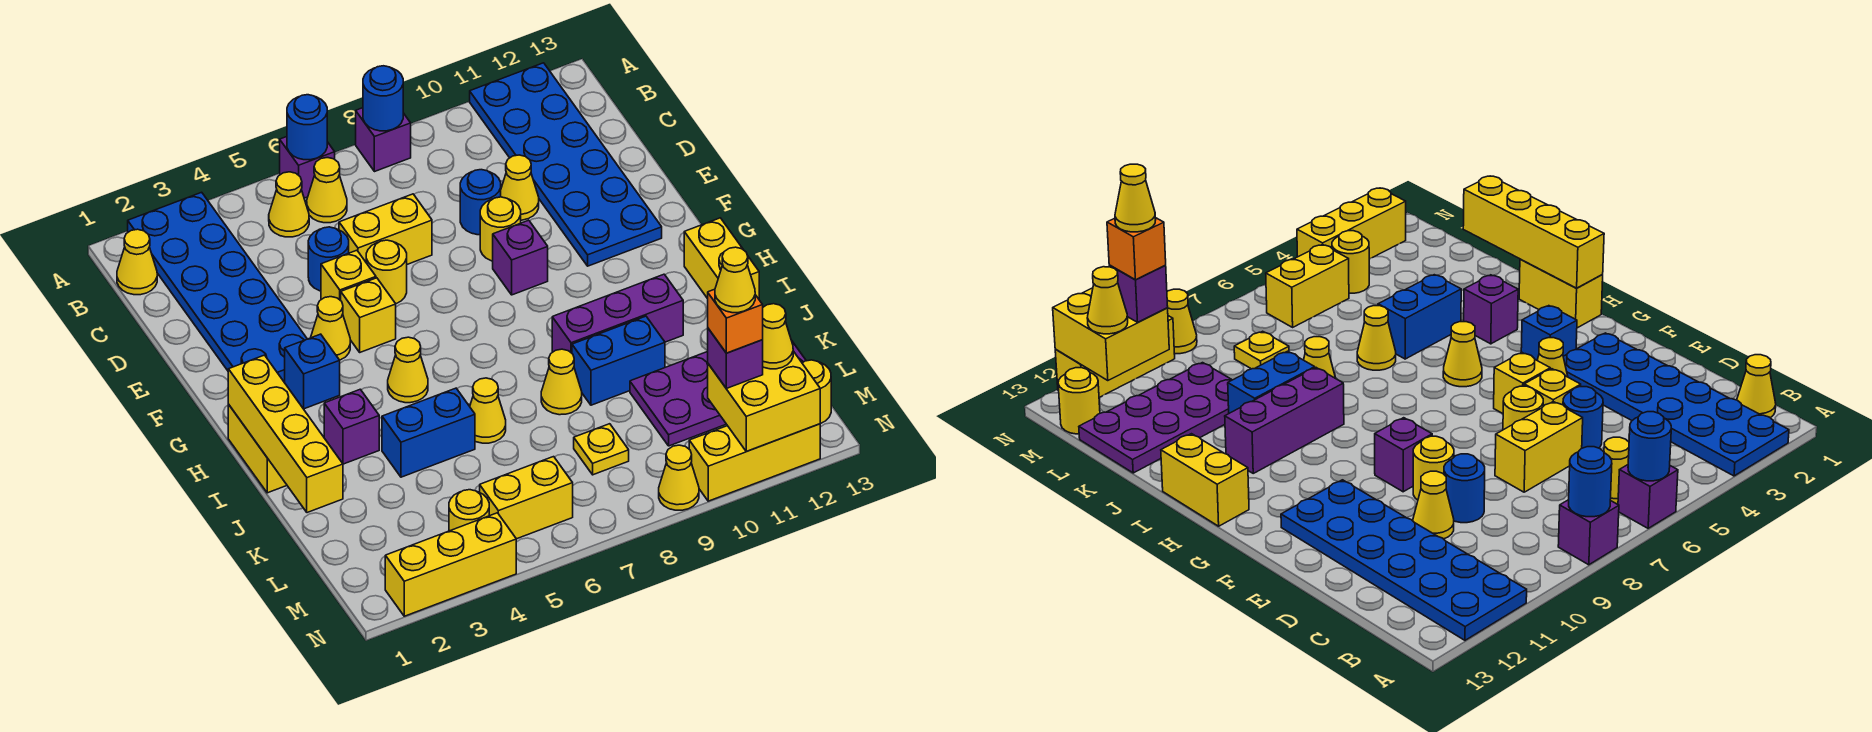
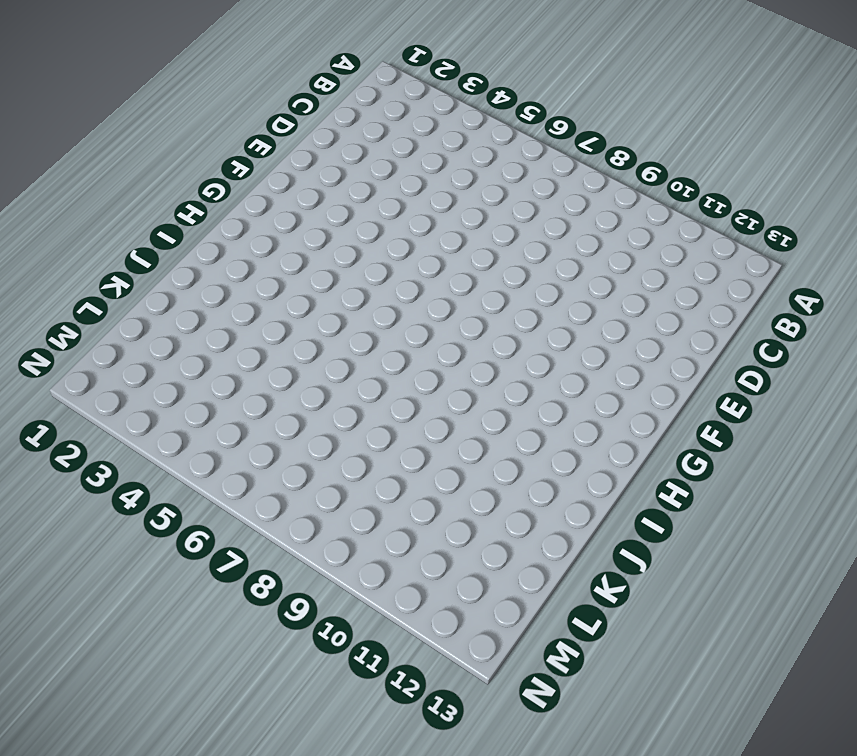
none -> blue 2x6 plate [128,192,307,381]
none -> purple 1x1 brick [280,137,335,198]
none -> purple 1x1 brick [356,108,411,172]
none -> blue 2x6 plate [470,63,662,266]

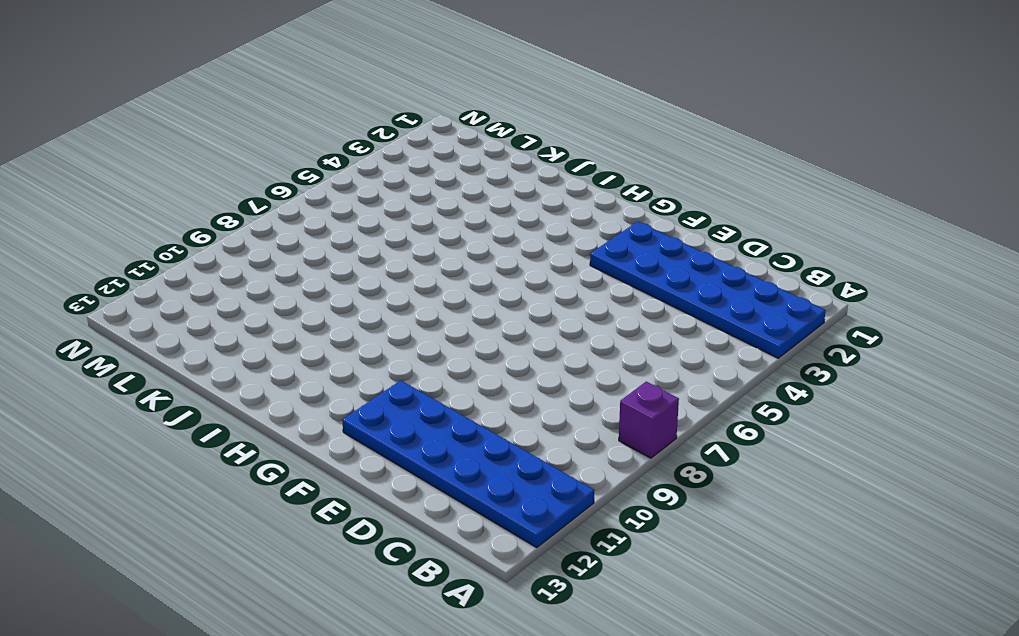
none -> purple 1x1 brick [280,137,335,198]
none -> yellow 1x1 cone [117,229,157,295]
none -> yellow 1x1 cone [269,172,309,237]
none -> yellow 1x1 cone [307,158,347,223]

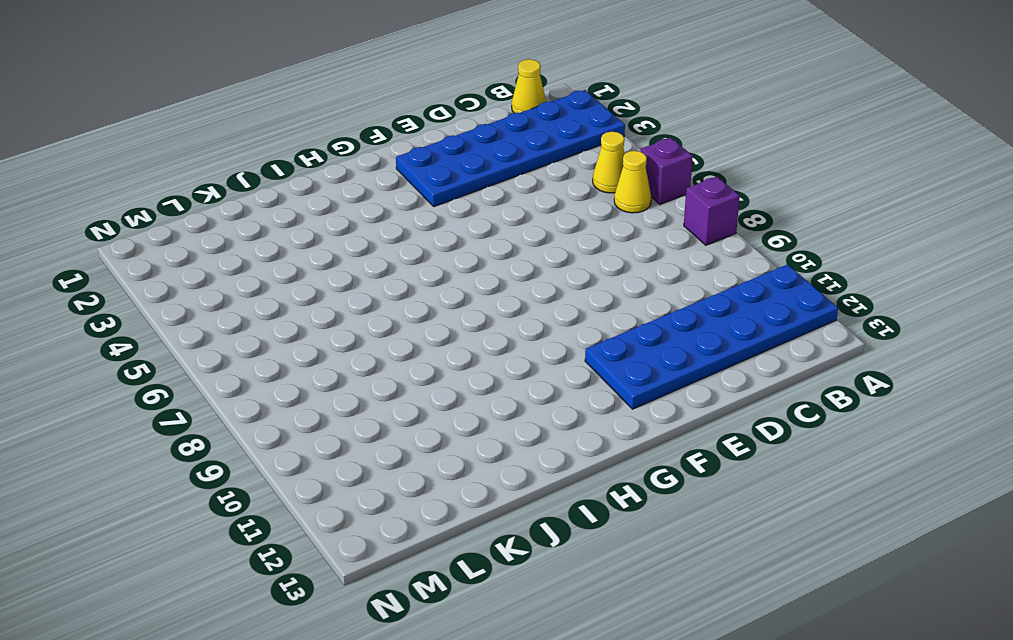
none -> blue 1x1 round brick [308,227,349,291]
none -> yellow 1x2 brick [339,194,432,264]
none -> blue 1x1 round brick [460,170,501,235]
none -> yellow 1x1 cone [501,155,539,220]

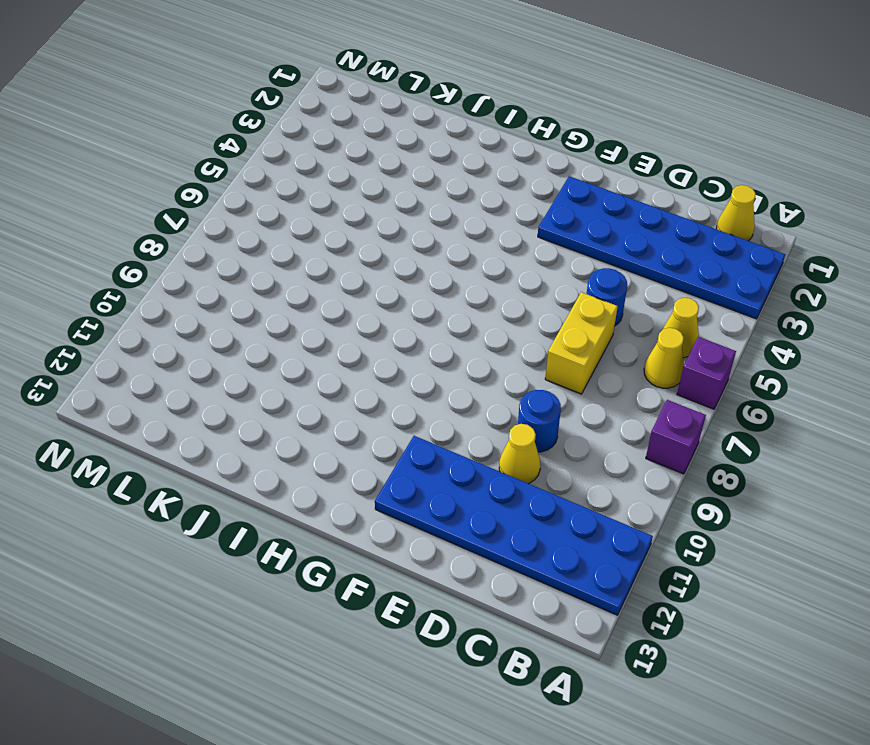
none -> yellow 1x1 brick [321,250,376,301]
none -> yellow 1x1 round brick [366,240,407,304]
none -> yellow 1x1 round brick [480,197,521,261]
none -> yellow 1x1 cone [311,297,350,360]

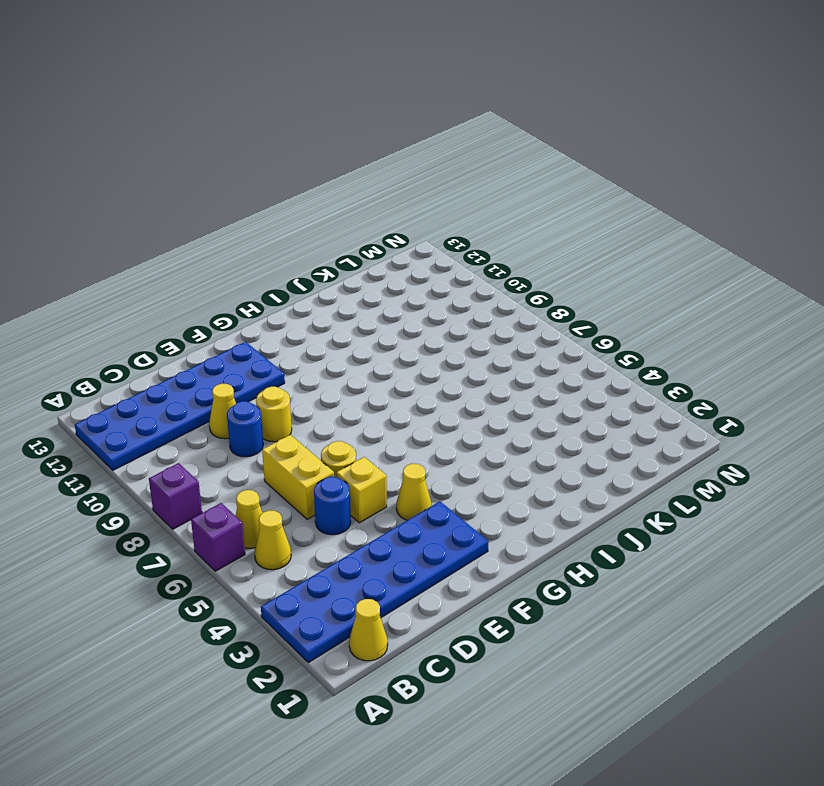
none -> yellow 1x1 brick [341,278,396,352]
none -> purple 1x1 brick [493,220,548,295]
none -> blue 1x1 brick [285,334,340,409]
none -> yellow 1x2 brick [228,404,287,493]

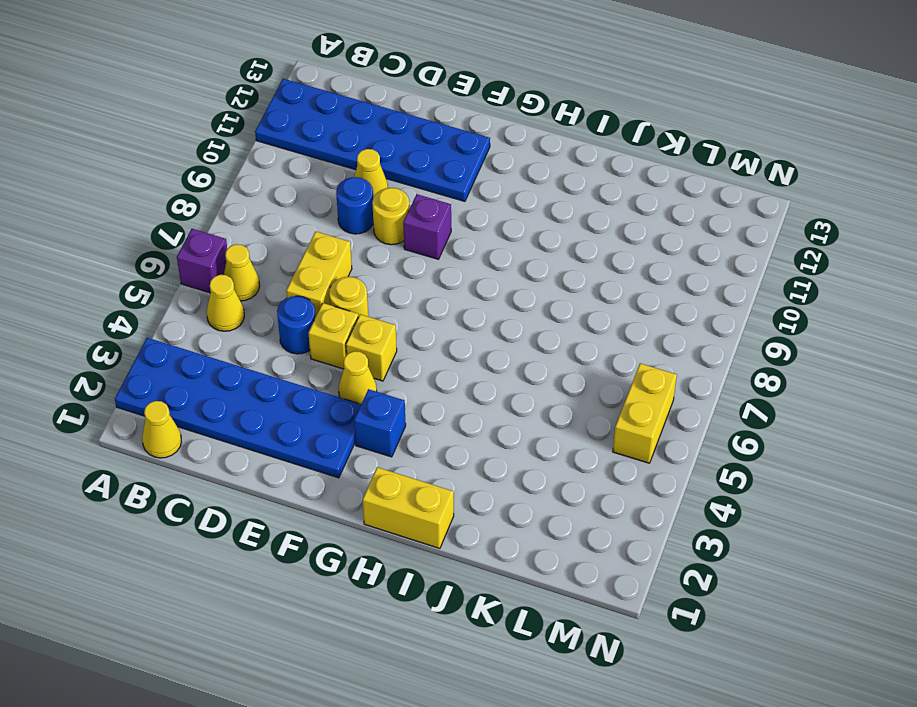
none -> purple 1x1 brick [356,108,411,172]
none -> yellow 1x1 cone [388,337,428,403]
none -> yellow 1x2 brick [684,218,759,299]
none -> purple 1x1 brick [324,389,379,464]

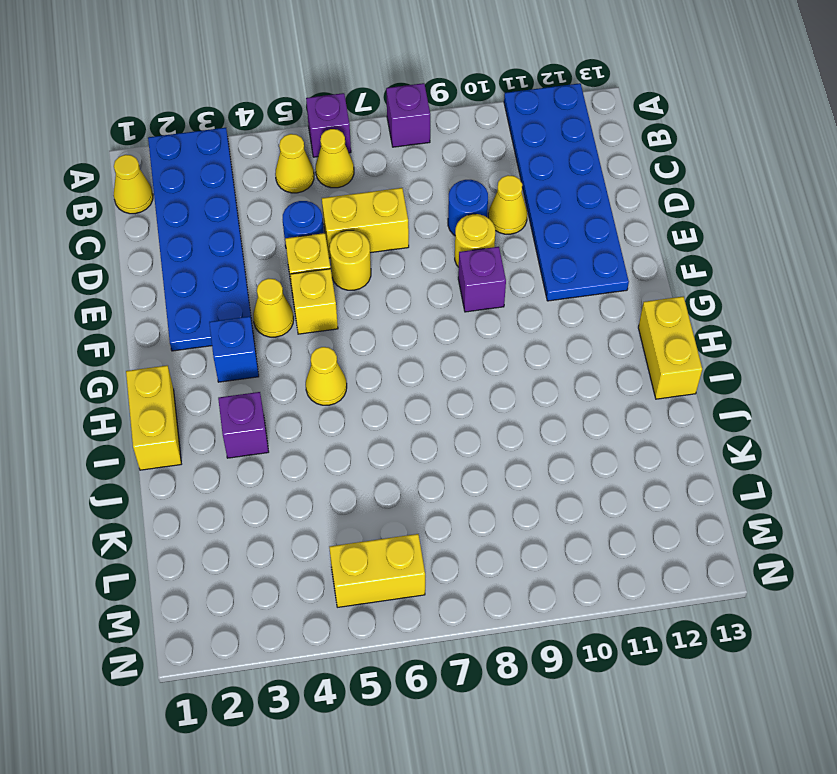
none -> purple 1x3 brick [552,274,683,353]
none -> blue 1x2 brick [382,388,475,477]
none -> yellow 1x1 cone [470,378,506,443]
none -> yellow 1x1 cone [541,349,582,415]

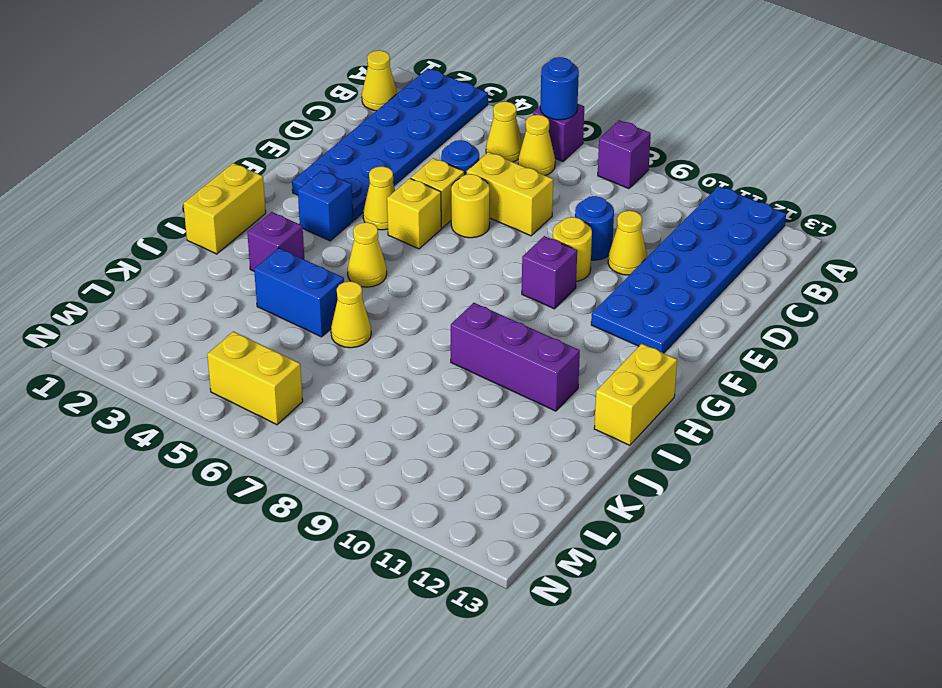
none -> yellow 1x1 cone [541,349,582,415]
none -> blue 1x2 brick [572,316,665,405]
none -> purple 2x4 plate [630,341,806,446]
none -> yellow 1x1 plate [574,424,629,475]

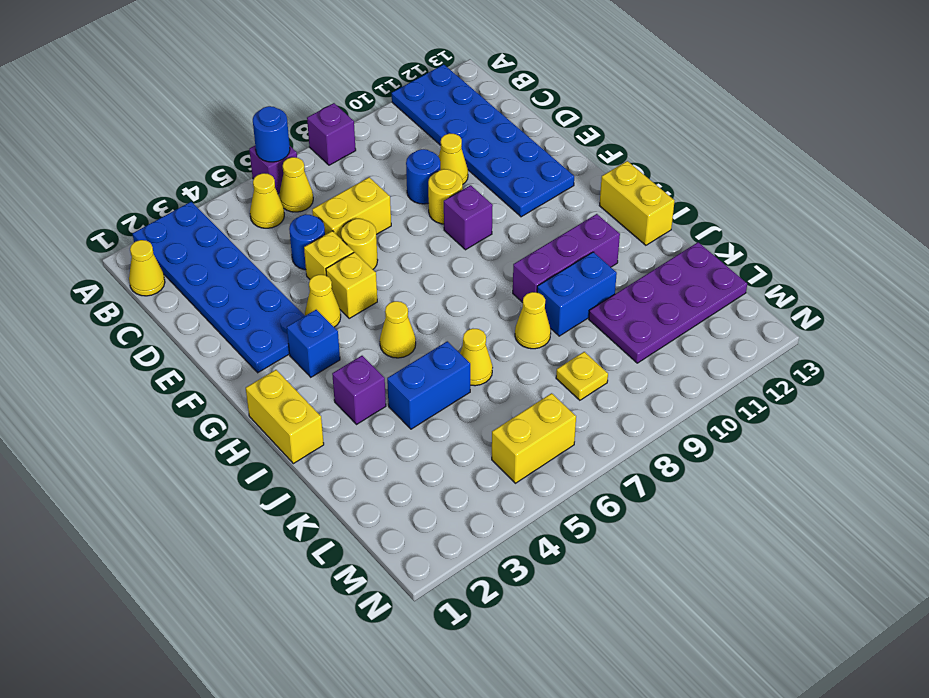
none -> yellow 1x1 round brick [449,490,489,531]
none -> yellow 1x1 round brick [802,360,831,424]
none -> yellow 1x3 brick [385,513,516,616]
none -> yellow 1x1 cone [659,445,699,510]

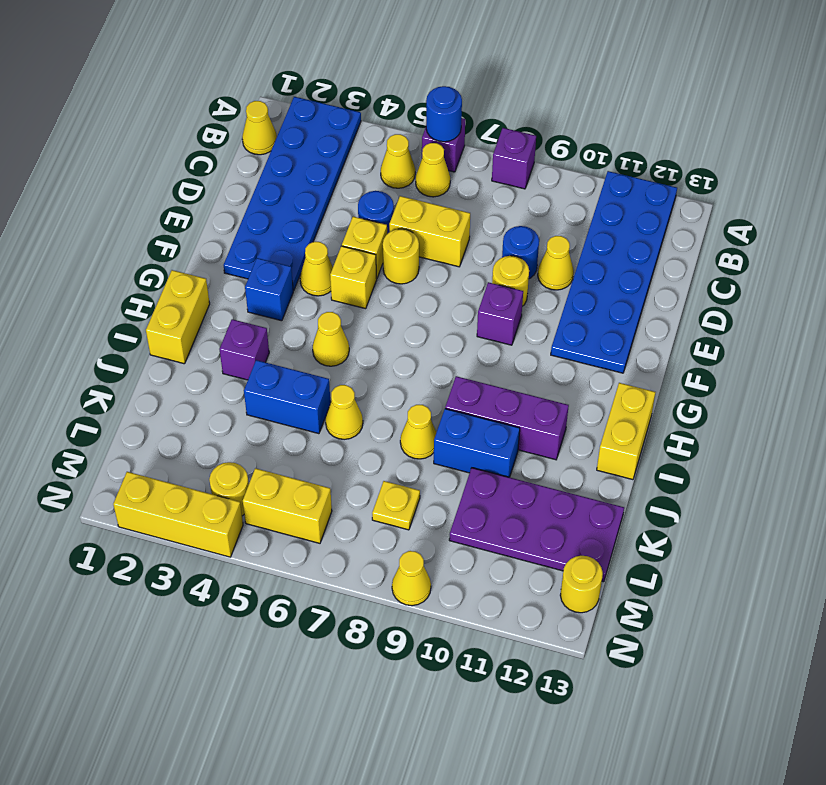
none -> yellow 1x3 brick [689,424,820,501]
none -> blue 1x1 round brick [363,66,403,131]
none -> yellow 1x4 brick [228,355,343,513]
none -> yellow 2x2 brick [708,351,820,451]

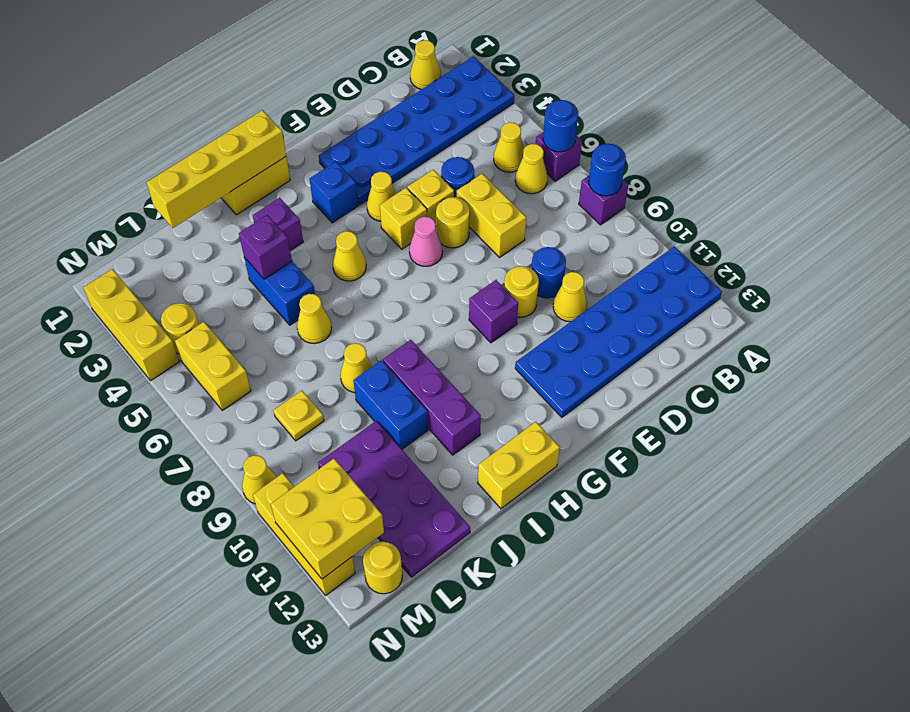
pink 1x1 cone [409,217,443,266] -> none
purple 1x1 brick [239,215,292,279] -> purple 1x1 brick moved to [708,329,763,388]
none -> yellow 1x1 cone [763,304,793,369]
none -> orange 1x1 brick [708,289,763,353]
none -> yellow 1x1 cone [715,247,755,313]

